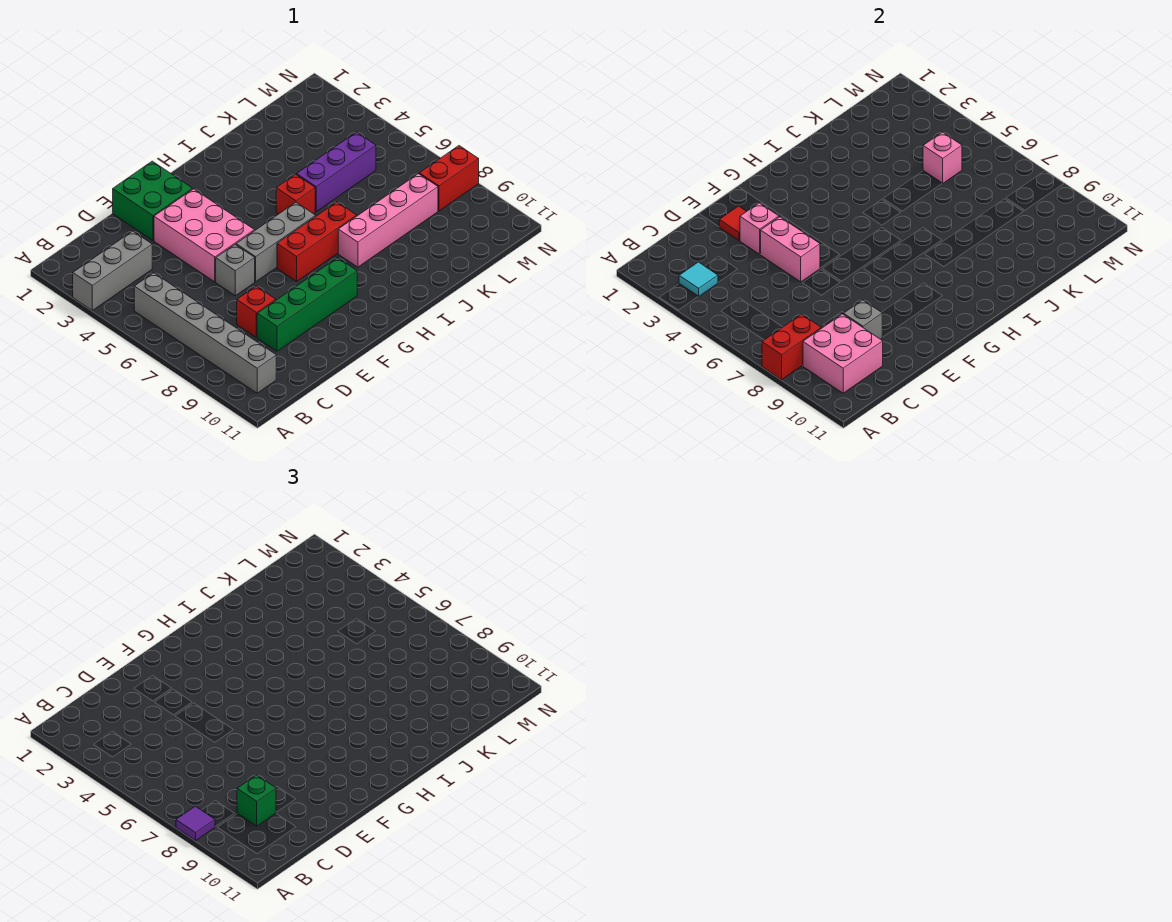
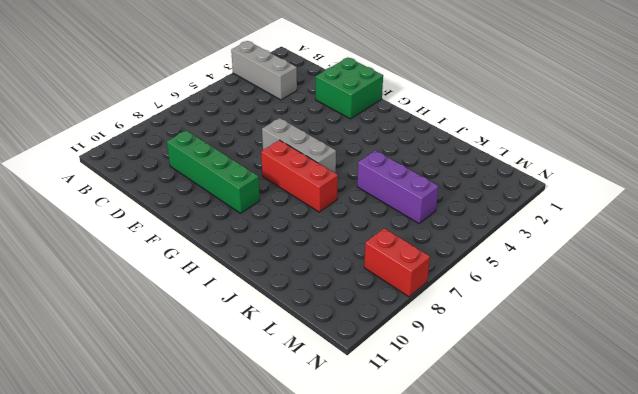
none -> grey 1x6 brick [134,273,276,393]
none -> red 1x1 brick [237,286,276,337]
none -> pink 2x3 brick [154,189,254,282]

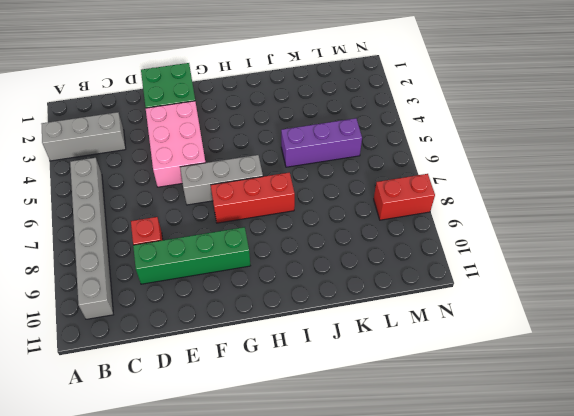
none -> grey 1x1 brick [216,245,255,296]
none -> red 1x1 brick [276,174,315,214]
none -> pink 1x4 brick [338,174,438,267]

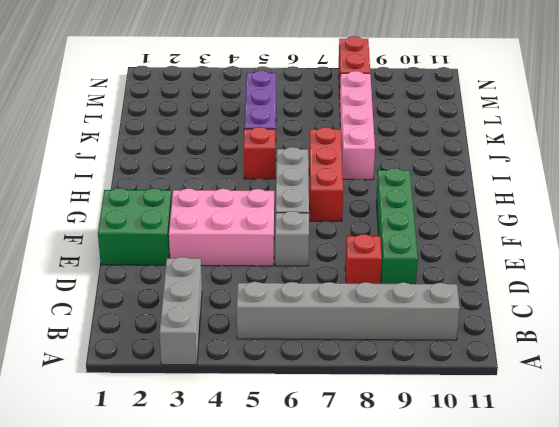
none -> red 1x2 brick [762,314,821,380]
none -> cyan 1x1 tile [679,262,718,296]
none -> pink 2x2 brick [803,314,883,393]

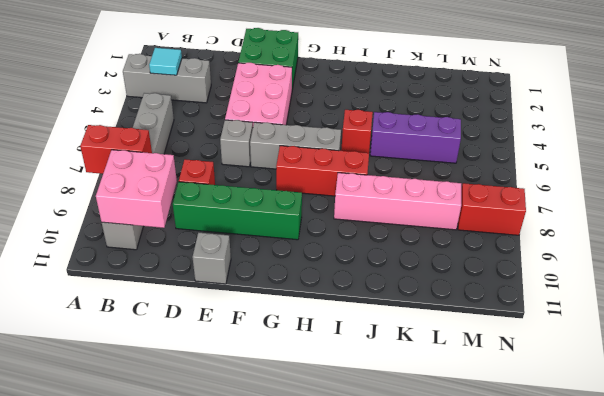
grey 1x1 brick [192,233,231,284] -> grey 1x1 brick moved to [843,300,882,339]
none -> red 1x1 tile [719,206,747,240]
none -> pink 1x1 brick [740,203,779,254]
none -> pink 1x2 brick [760,217,820,282]

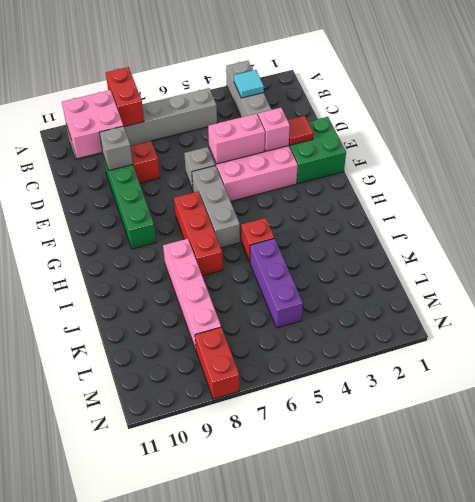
none -> pink 1x1 brick [923,132,962,183]
none -> purple 1x1 tile [176,806,215,841]
none -> green 1x1 brick [237,775,276,826]

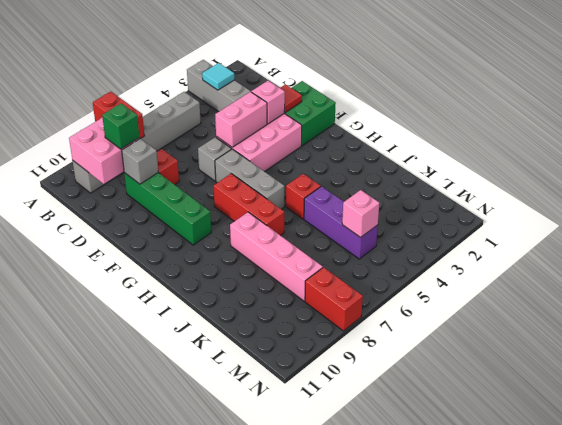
none -> purple 1x1 tile [176,806,215,841]

